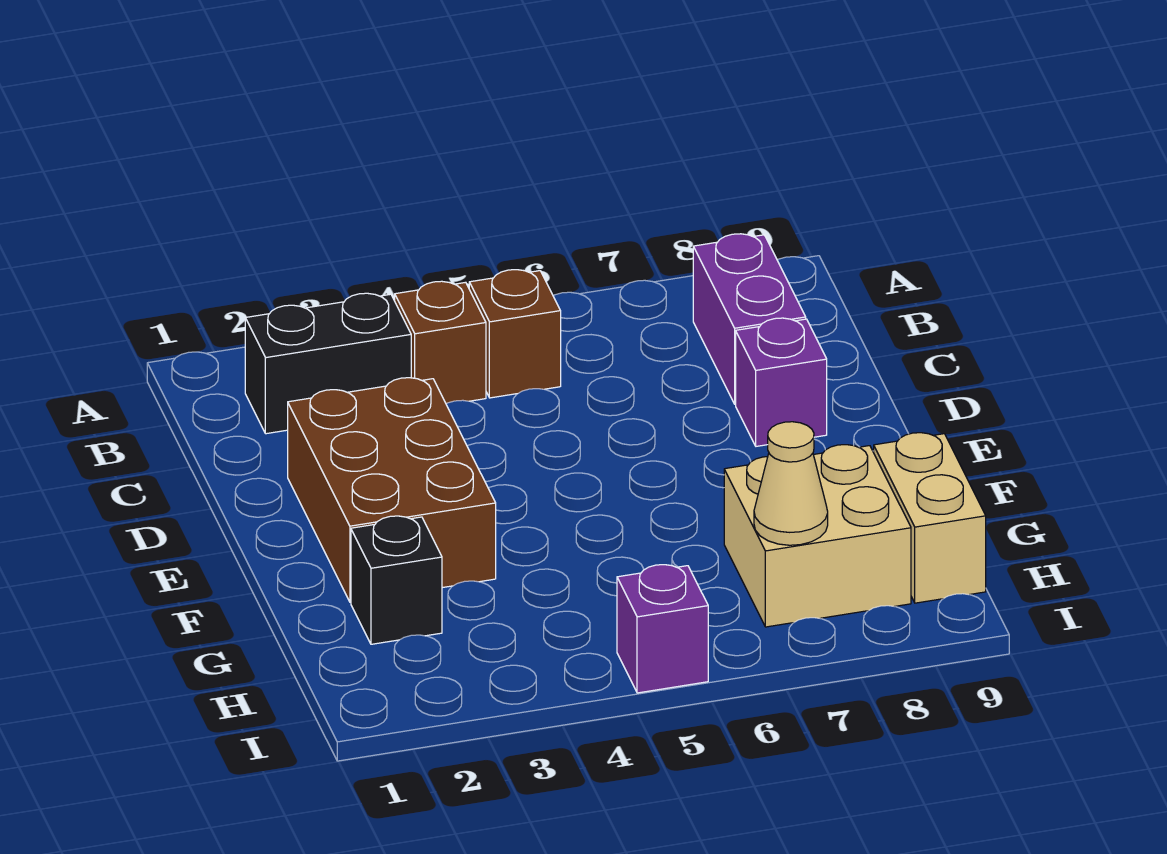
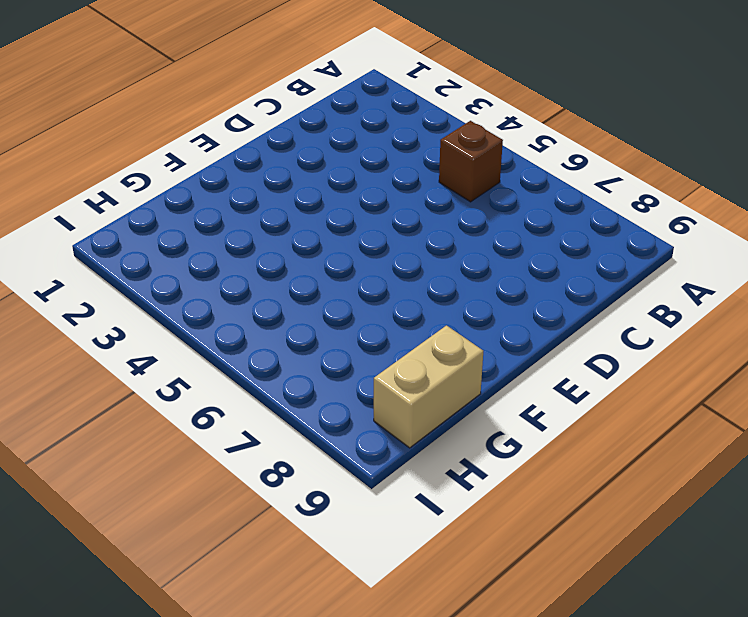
none -> black 1x2 brick [245,293,411,434]
none -> brown 1x1 brick [395,281,486,404]

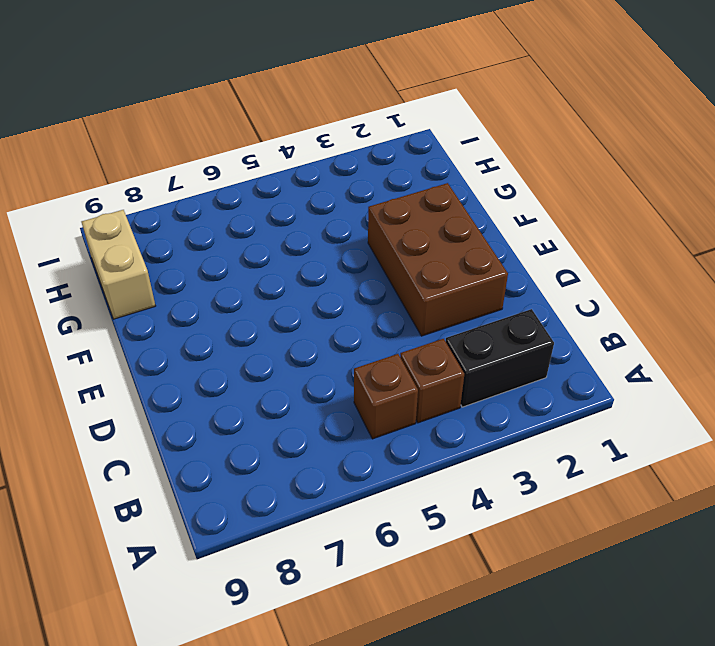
none -> purple 1x2 brick [693,234,806,404]
none -> purple 1x1 brick [736,318,827,446]

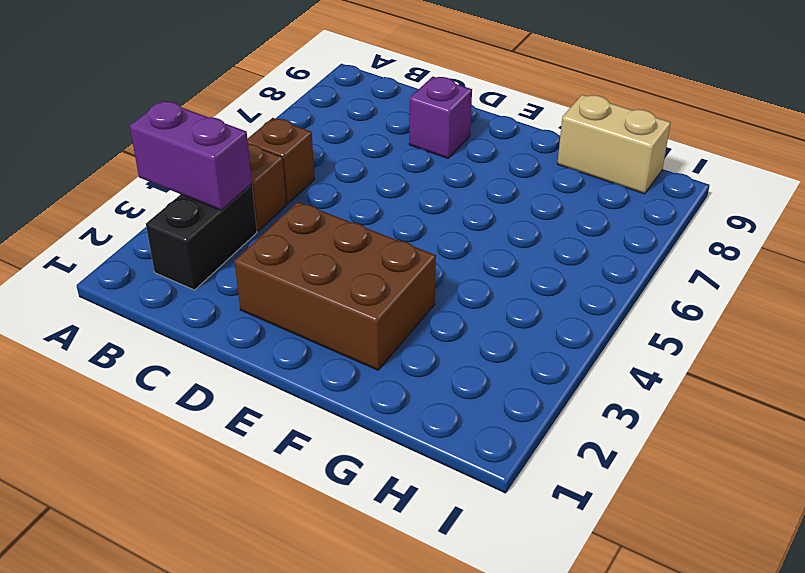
purple 1x2 brick [130,101,252,210] -> purple 1x2 brick moved to [693,234,806,404]
none -> black 1x1 brick [351,516,442,644]
none -> tan 2x2 brick [724,445,911,627]

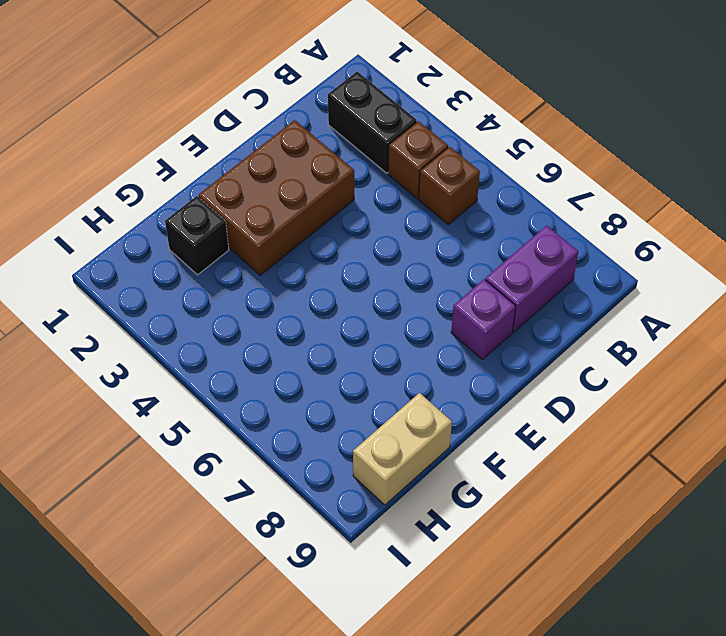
none -> tan 2x2 brick [724,445,911,627]
none -> purple 1x1 brick [617,565,708,693]

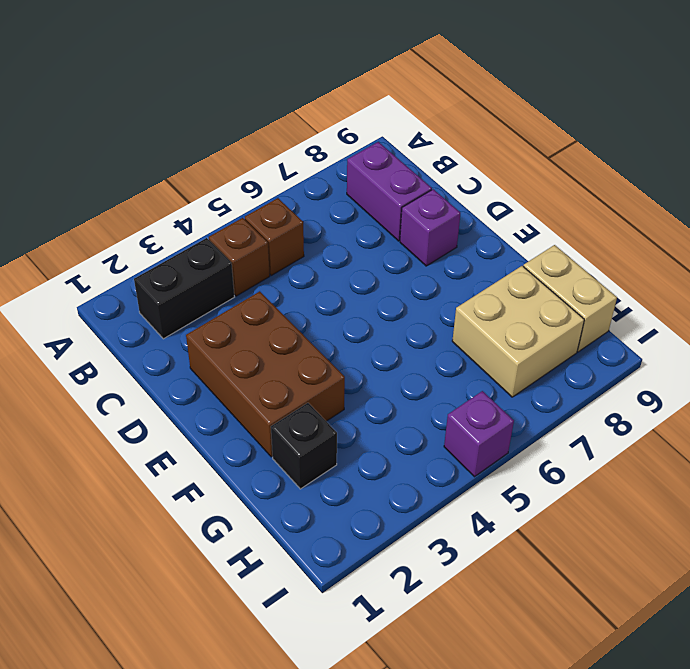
none -> tan 1x1 cone [754,422,828,545]

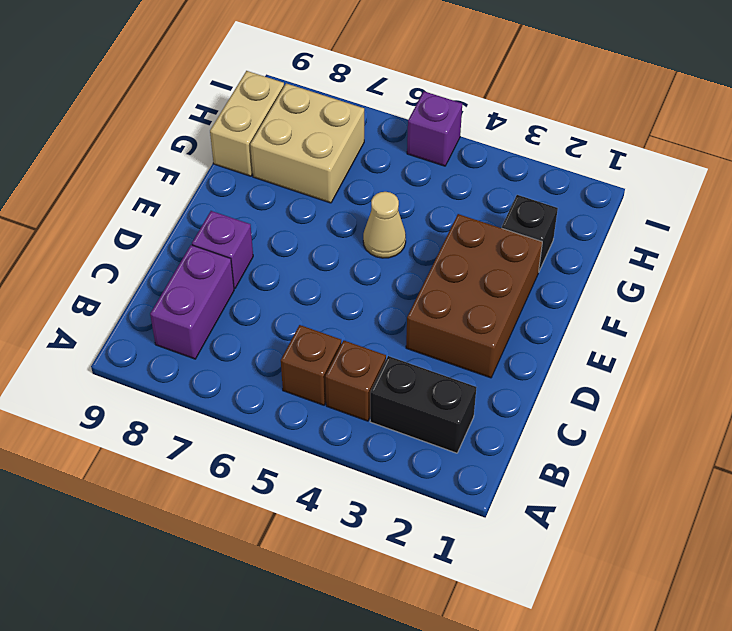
tan 1x1 cone [363,192,406,258] -> tan 1x1 cone moved to [754,422,828,545]

